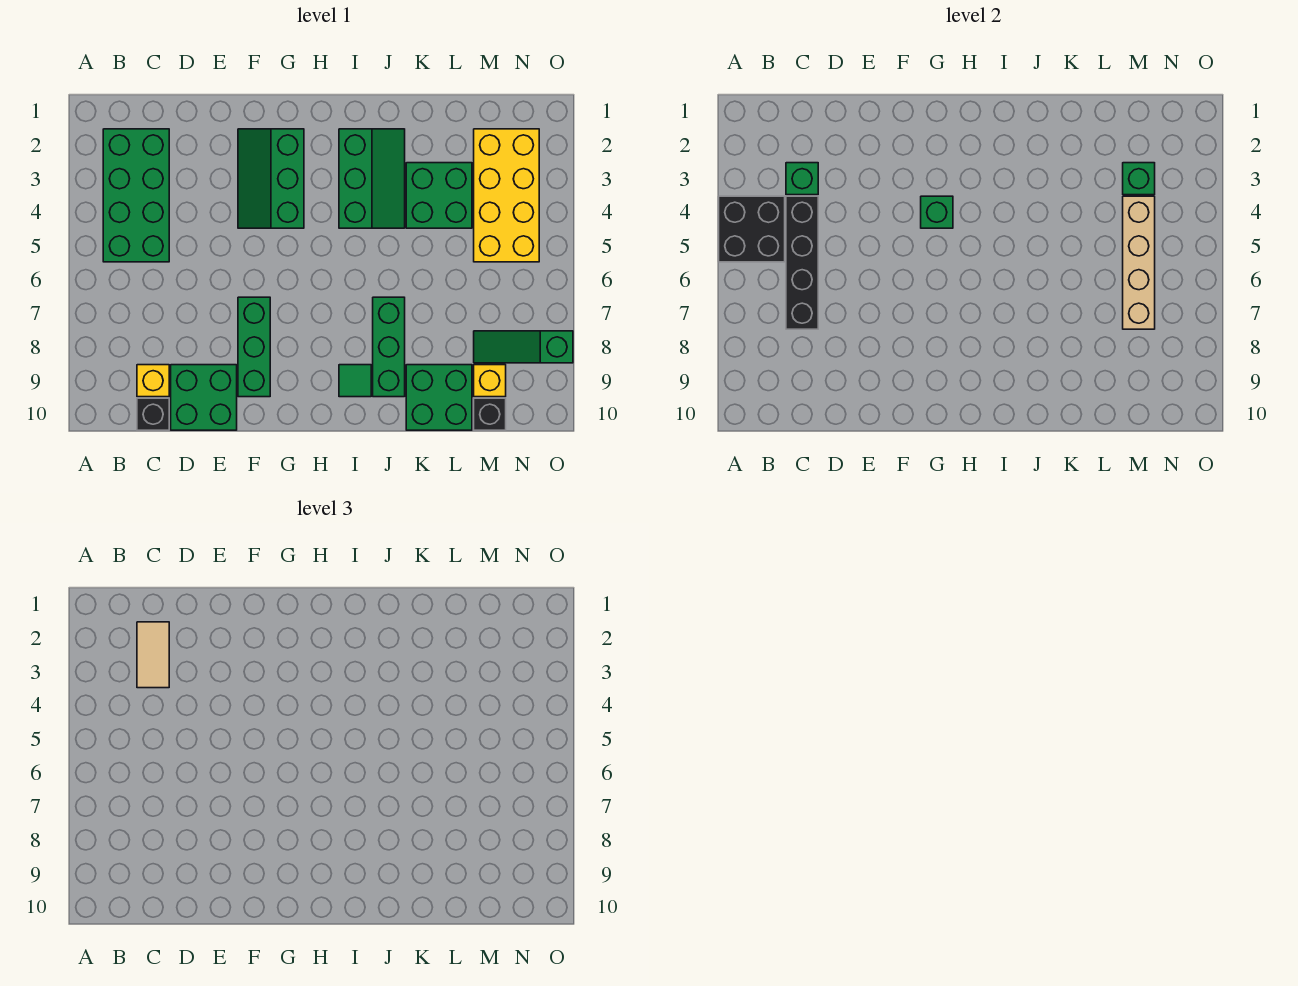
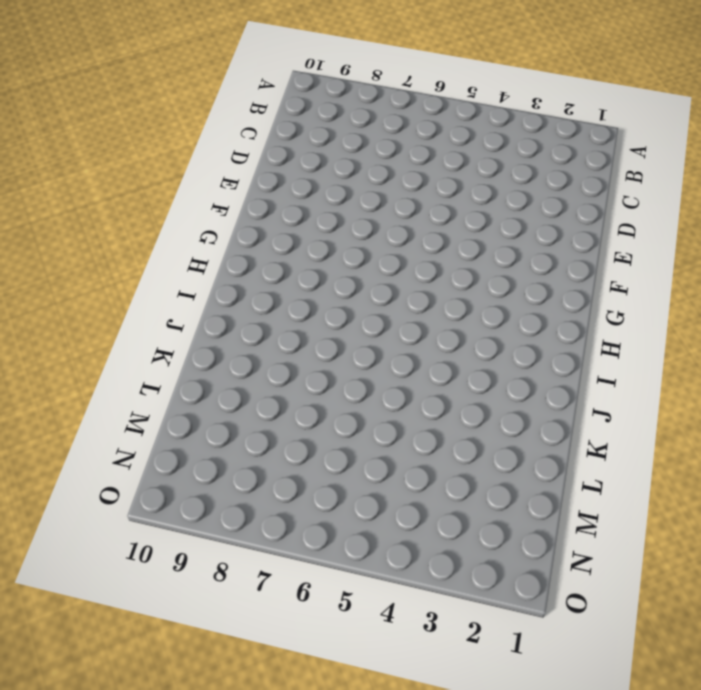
none -> green 2x4 brick [103,129,169,262]
none -> yellow 1x1 brick [137,365,169,397]
none -> black 1x1 brick [137,398,169,430]

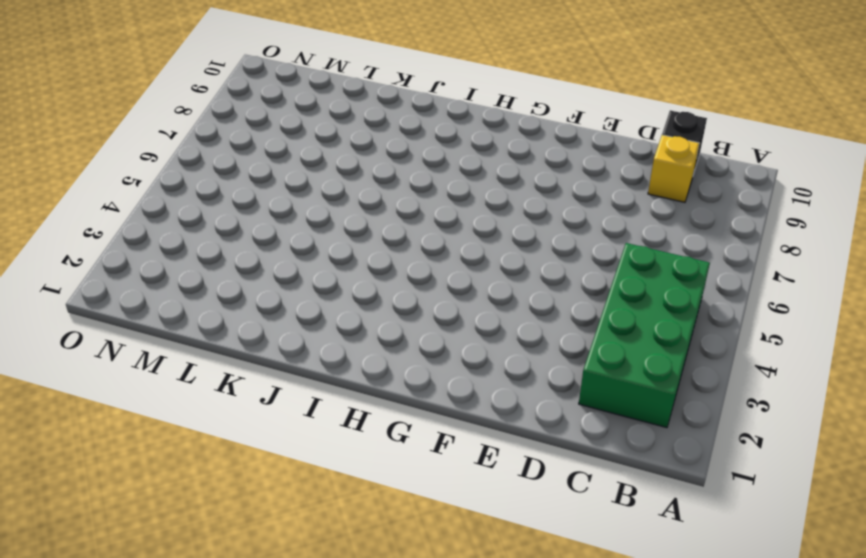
none -> green 2x2 brick [171,365,237,430]
none -> green 2x3 slope [238,129,304,228]
none -> green 1x3 brick [238,297,270,397]

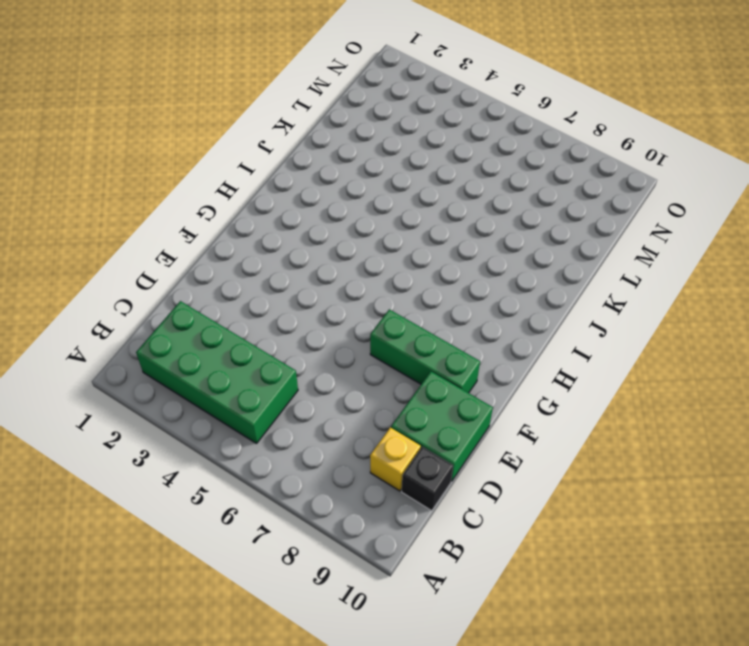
none -> green 2x3 slope [238,129,304,228]
none -> green 2x3 slope [339,129,405,228]
none -> green 1x1 tile [339,365,371,397]

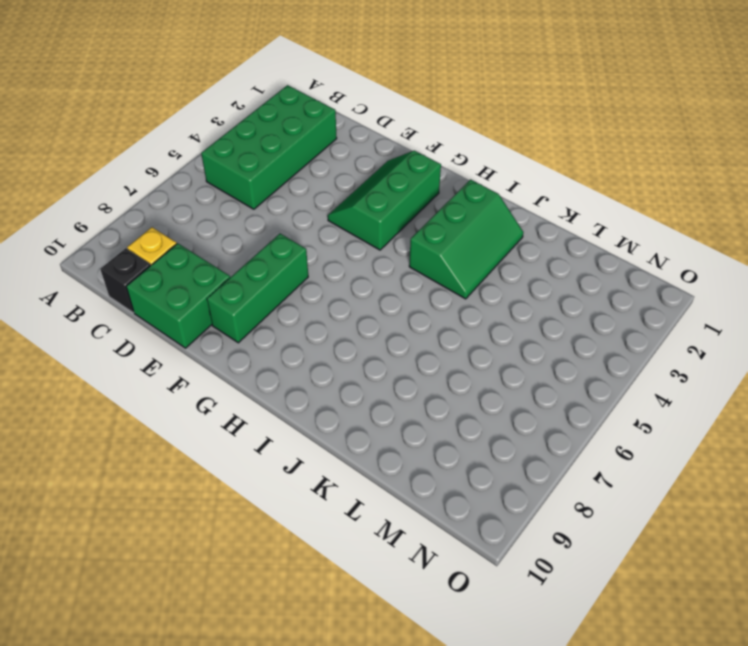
none -> green 1x1 tile [339,365,371,397]
none -> green 1x3 brick [373,297,405,397]
none -> green 2x2 brick [406,163,472,228]

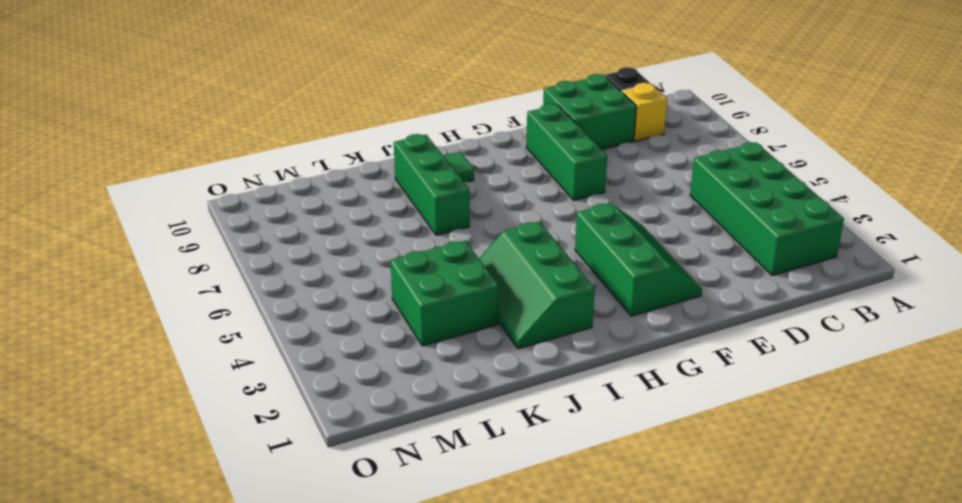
none -> green 2x2 brick [406,365,472,430]
none -> yellow 2x4 brick [474,129,539,262]
none -> green 1x3 slope [474,331,573,363]

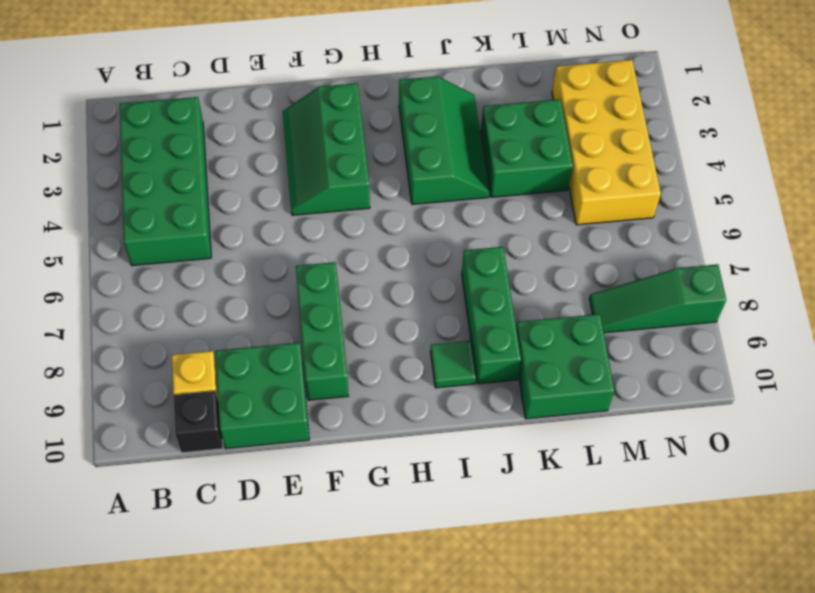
none -> yellow 1x1 brick [474,365,506,397]
none -> black 1x1 brick [474,398,506,430]
none -> black 2x2 brick [719,196,785,262]

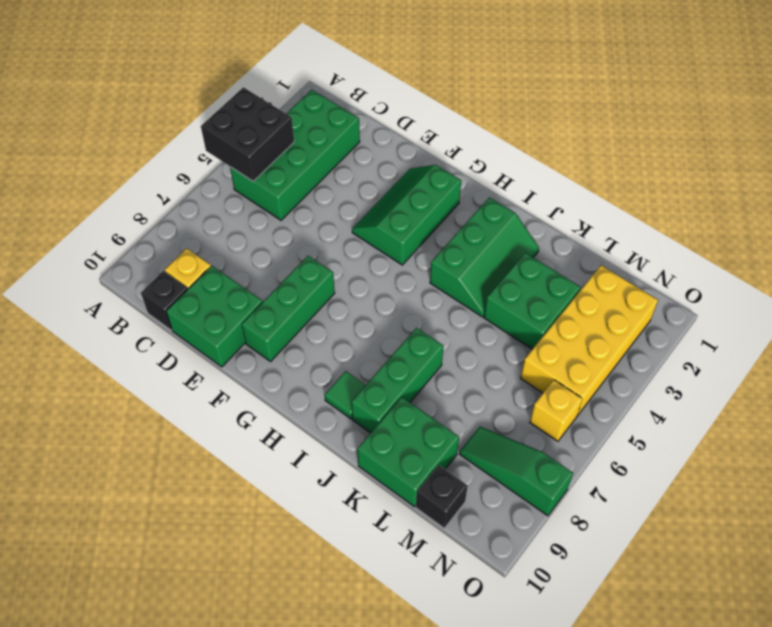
yellow 1x1 brick [530,380,582,441] -> yellow 1x1 brick moved to [474,365,506,397]
none -> green 1x1 brick [786,163,818,195]
none -> black 1x4 brick [786,196,818,329]
none -> green 1x1 brick [921,196,953,228]

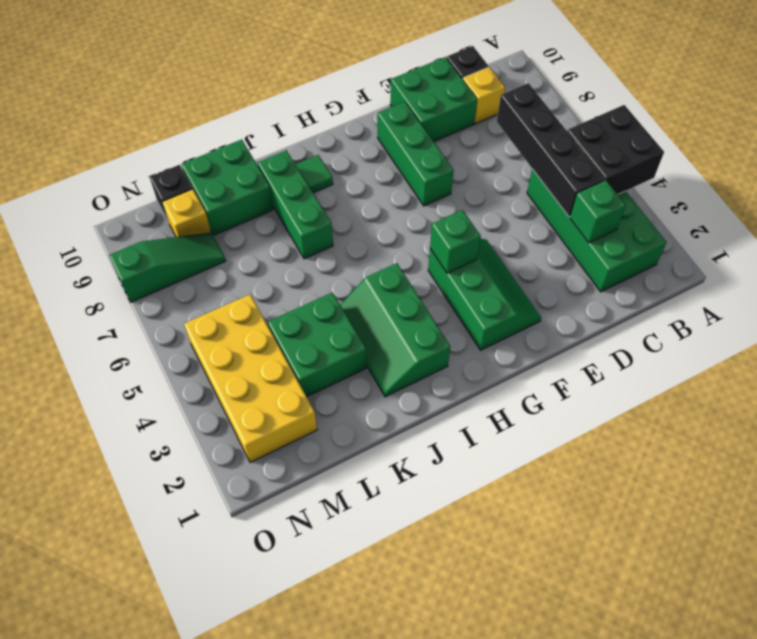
none -> green 1x1 brick [1123,163,1155,195]
none -> tan 1x4 brick [1123,196,1155,329]
none -> tan 1x2 tile [137,622,169,688]

